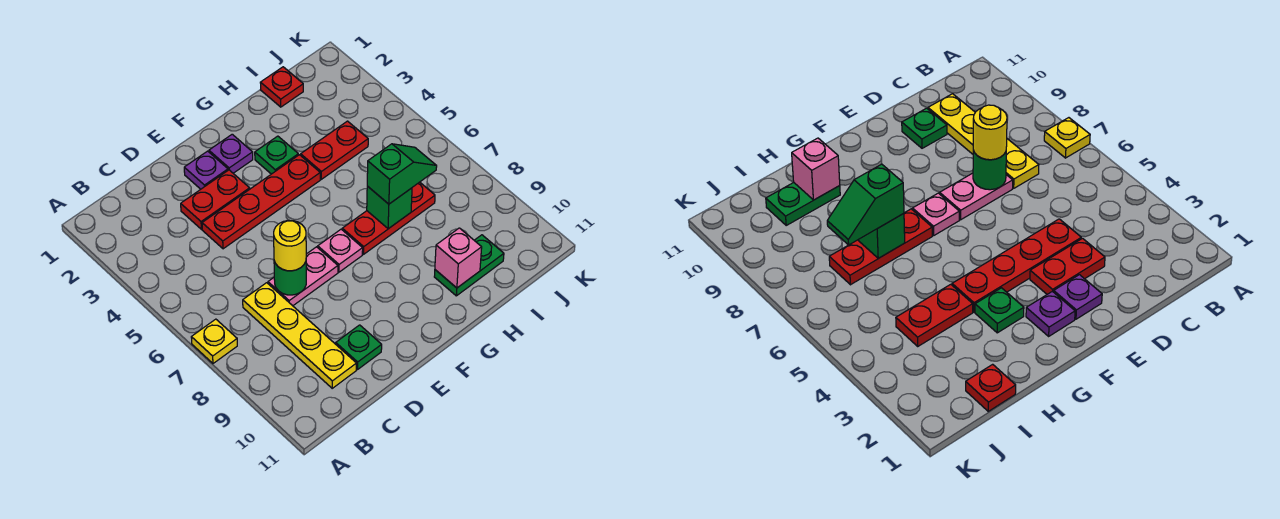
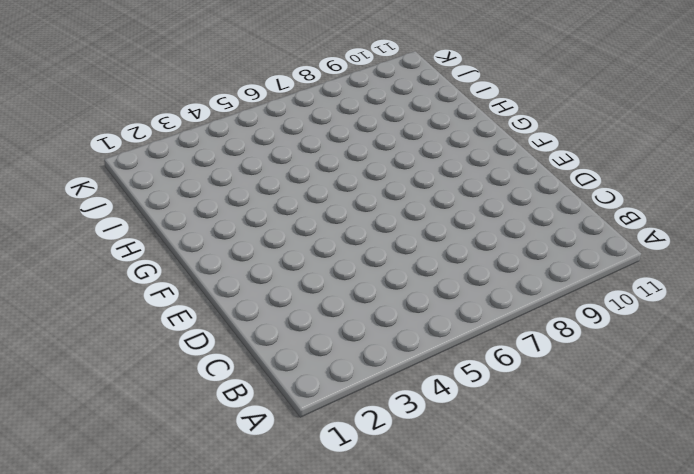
none -> yellow 1x1 plate [191,319,237,363]
none -> yellow 1x4 plate [243,283,356,388]
none -> red 1x2 plate [181,170,250,229]

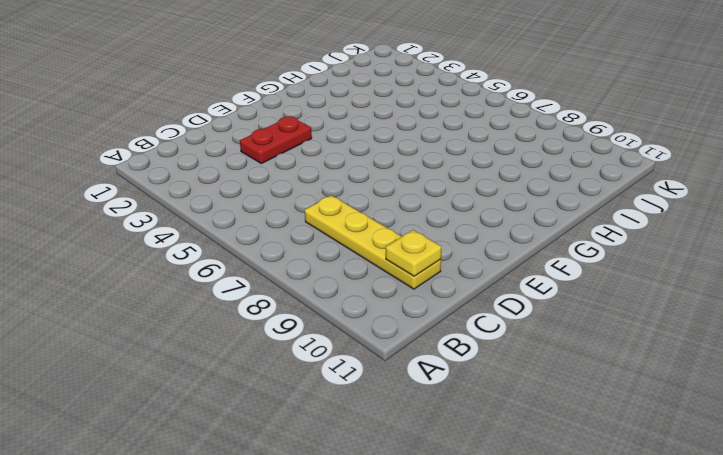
yellow 1x1 plate [386,230,441,276] -> yellow 1x1 plate moved to [191,319,237,363]
none -> red 1x4 plate [202,155,320,249]
none -> pink 1x2 plate [268,247,338,306]
none -> green 1x1 plate [336,325,382,369]

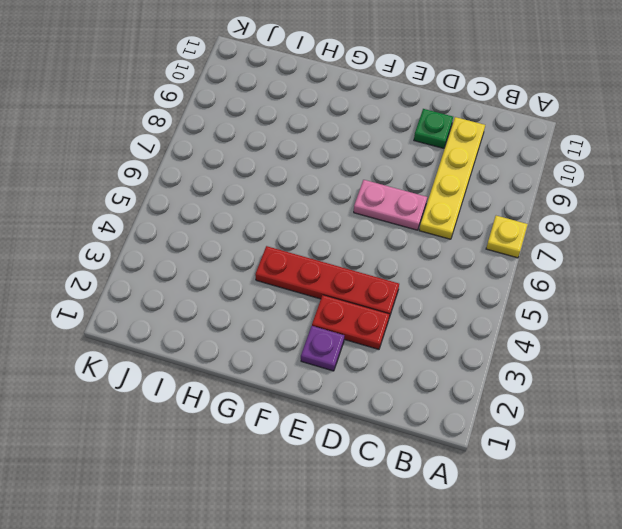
none -> purple 1x1 plate [209,134,253,173]
none -> pink 1x1 plate [318,229,363,272]
none -> green 1x1 plate [255,136,298,174]

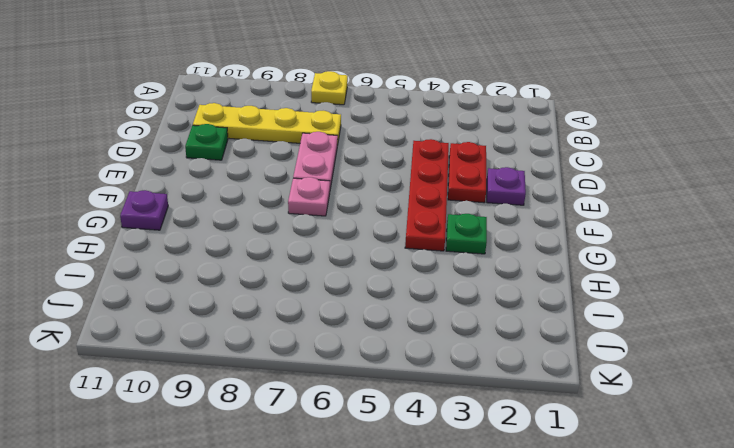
purple 1x1 plate [120,190,168,230] -> purple 1x1 plate moved to [209,134,253,173]
none -> red 1x3 plate [342,182,435,254]
none -> red 1x2 plate [301,121,368,179]
none -> green 1x2 plate [434,235,504,296]

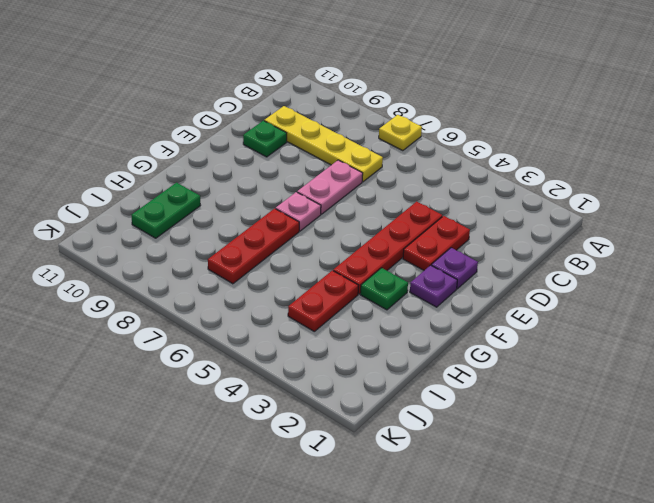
none -> red 1x1 plate [260,67,303,107]
none -> green 1x1 round brick [274,261,306,295]
none -> green 1x1 brick [367,186,412,229]

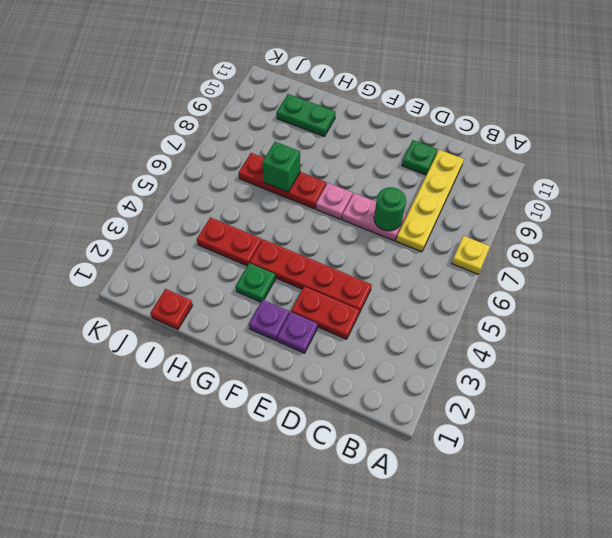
none -> pink 1x1 brick [435,228,482,288]
none -> yellow 1x1 round brick [274,220,306,271]
none -> green 1x2 slope [367,144,437,204]

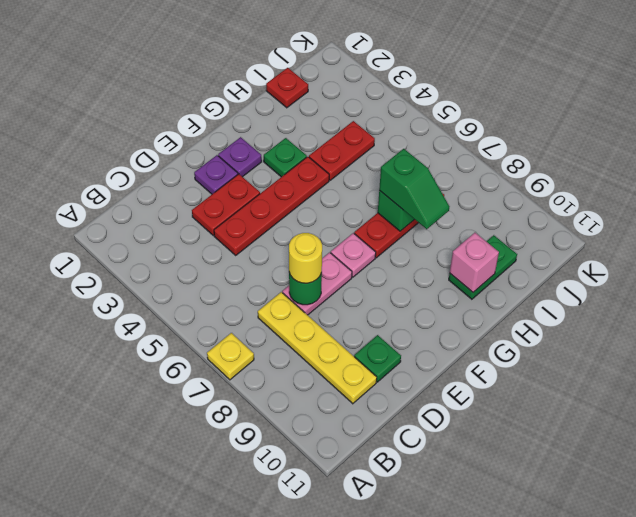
green 1x2 slope [379,149,450,229] -> green 1x2 slope turned to [367,144,437,204]

